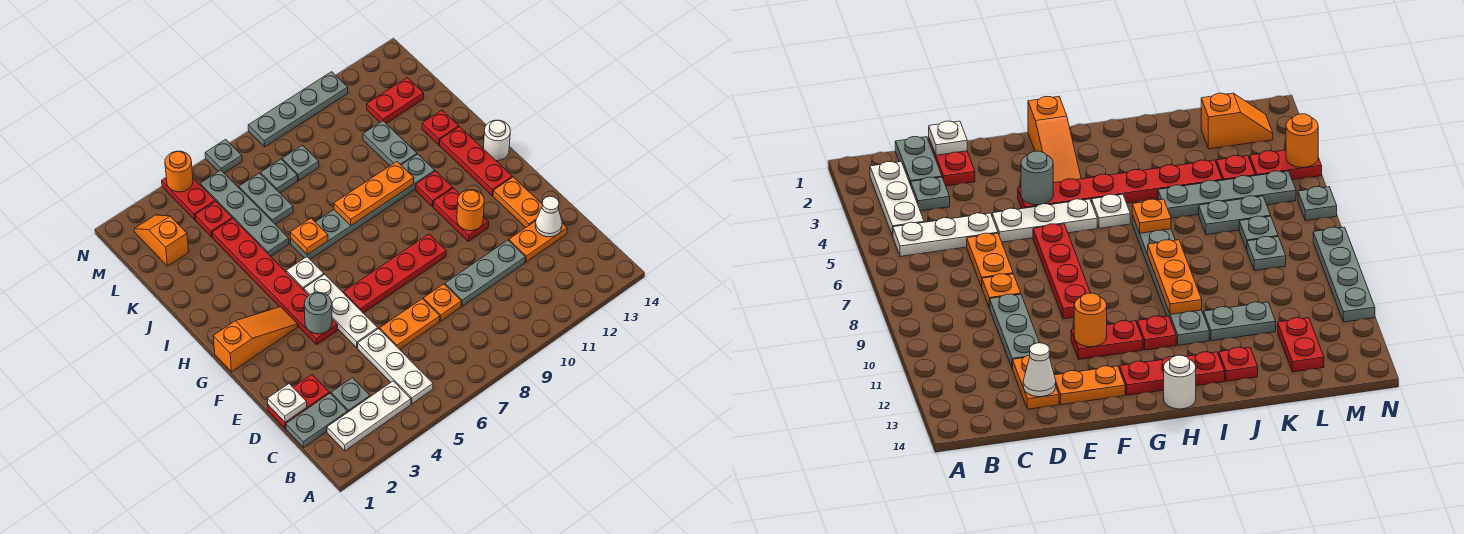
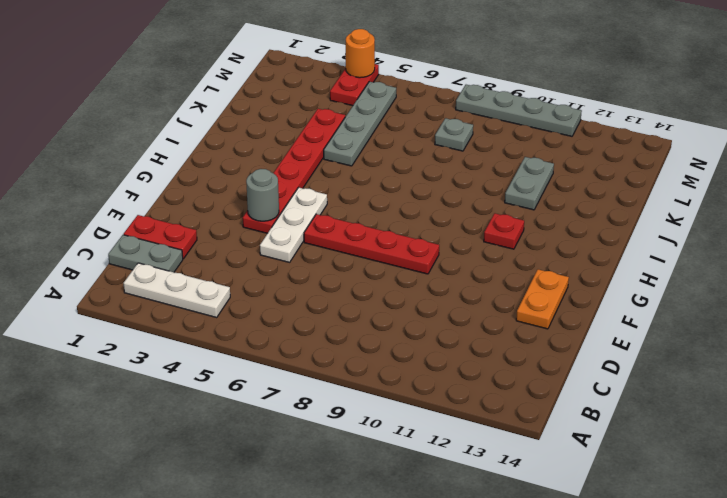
none -> white 1x3 plate [358,329,433,404]
none -> grey 1x1 plate [331,378,370,412]
none -> orange 1x2 plate [380,299,440,349]
none -> orange 1x1 plate [423,284,461,321]

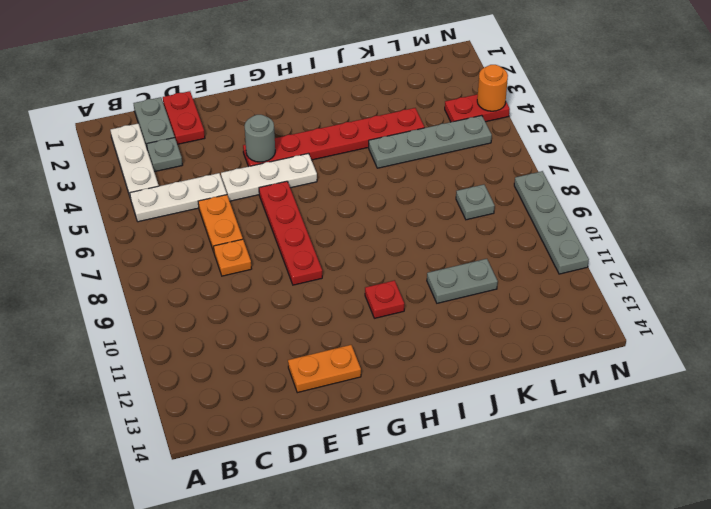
none -> grey 1x3 plate [445,240,525,306]
none -> orange 1x2 plate [509,221,567,262]
none -> red 1x2 plate [433,188,489,241]
none -> orange 1x3 slope [213,307,298,372]

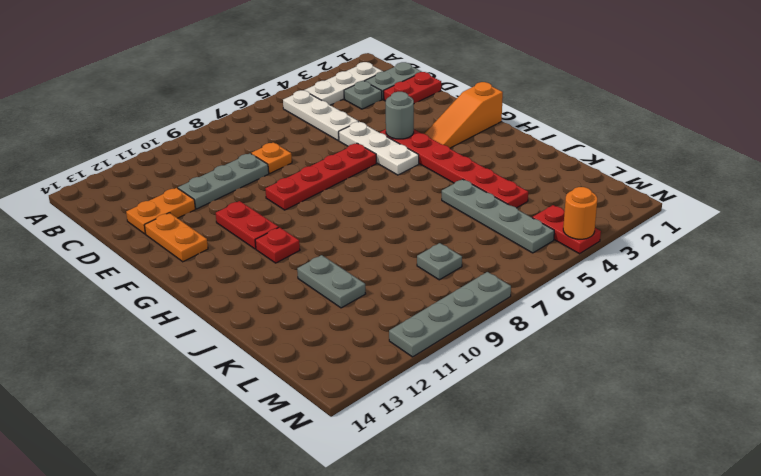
none -> orange 1x2 plate [380,299,440,349]
none -> red 1x3 plate [440,127,512,196]
none -> white 1x1 plate [286,257,324,290]
none -> white 1x1 round brick [483,120,510,161]

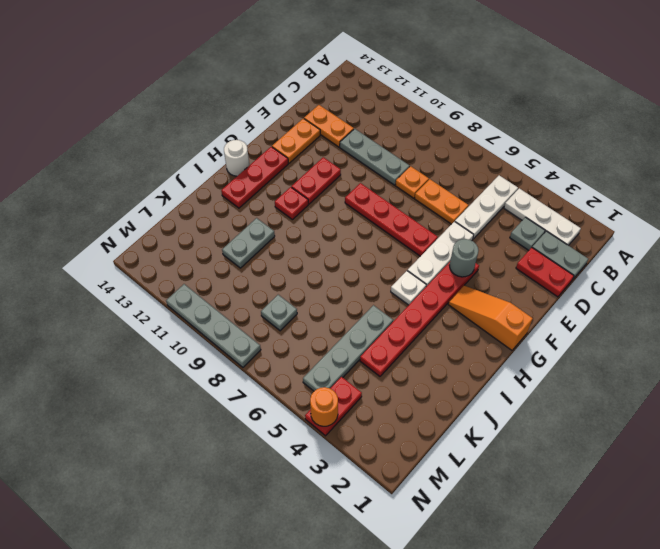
none -> grey 1x6 plate [291,154,435,259]
none -> red 1x1 plate [422,110,459,145]
none -> grey 1x2 plate [239,173,293,224]
none -> orange 1x2 slope [134,215,189,266]

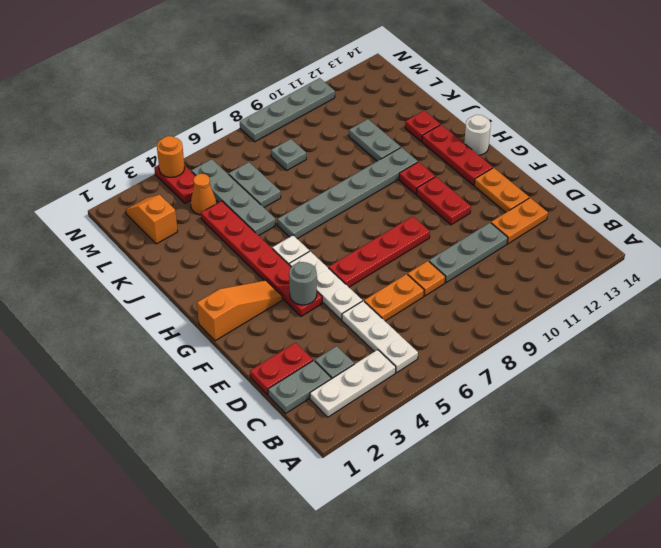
orange 1x1 cone [191,174,216,215] -> red 1x1 plate [195,201,232,237]
none -> grey 1x1 plate [261,159,298,193]
none -> red 1x2 plate [367,78,424,123]
none -> grey 1x1 plate [205,139,242,173]
none -> white 1x1 plate [268,384,307,422]

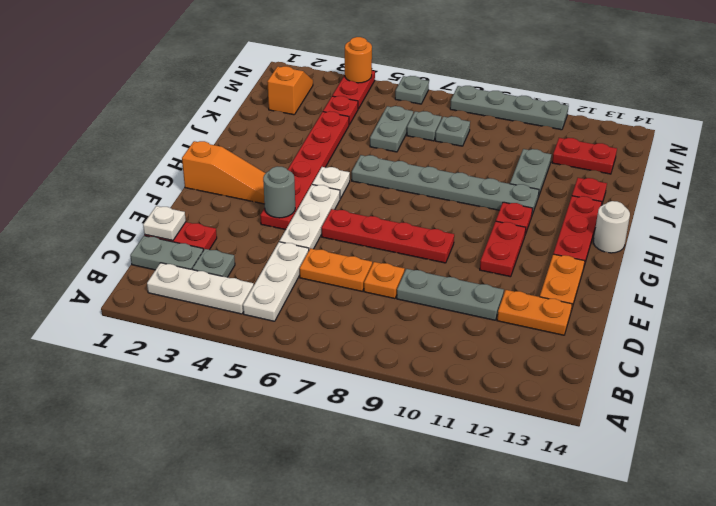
none -> grey 1x4 plate [200,170,289,256]
none -> white 1x1 cone [535,196,562,237]
none -> orange 1x1 round brick [457,190,484,231]
none -> orange 1x1 plate [290,218,328,255]

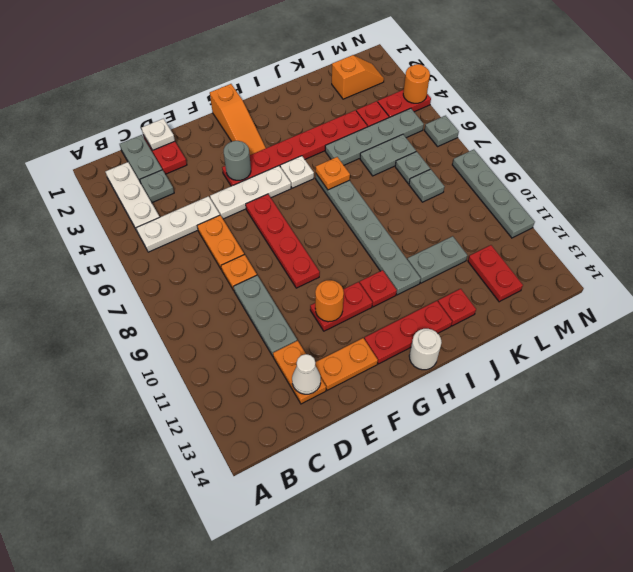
none -> orange 1x3 plate [334,162,414,225]

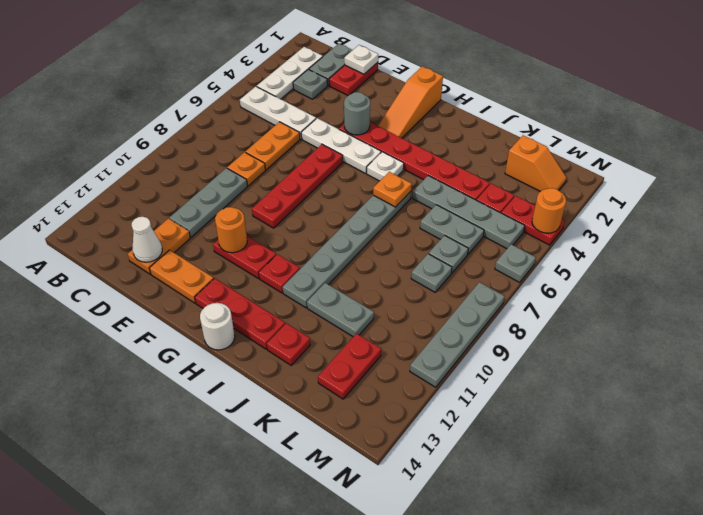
none -> orange 1x3 plate [334,162,414,225]

